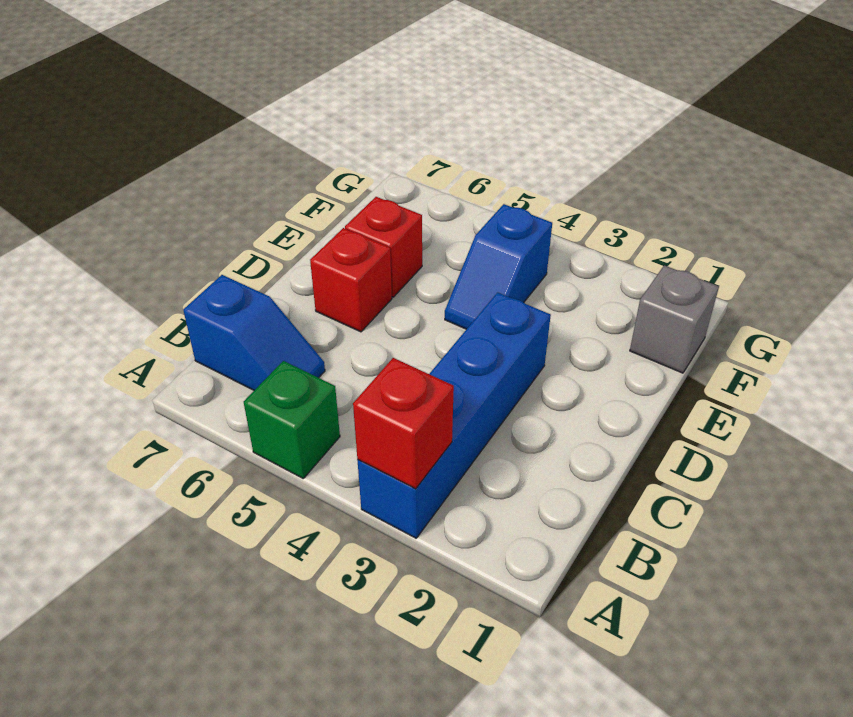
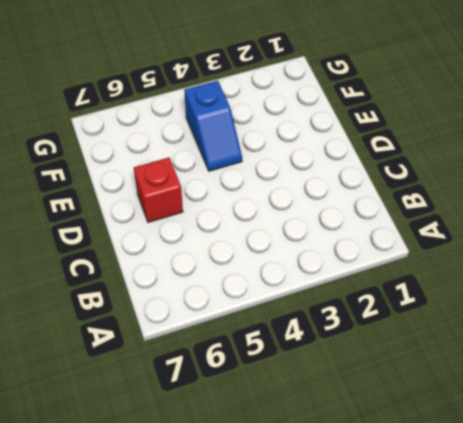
none -> blue 1x4 brick [357,292,551,538]
none -> green 1x1 brick [244,361,340,478]

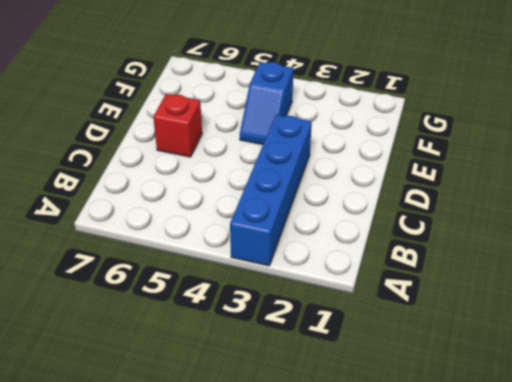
none -> green 1x1 brick [244,361,340,478]
none -> blue 1x2 slope [183,275,325,390]

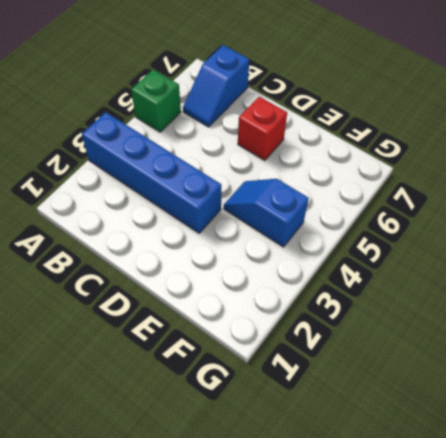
none -> red 1x1 brick [345,197,422,297]
none -> grey 1x1 brick [630,265,719,373]

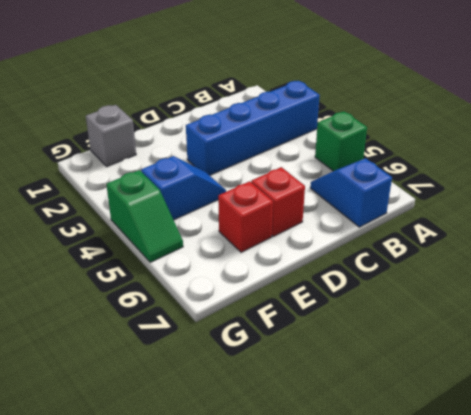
green 1x2 slope [106,170,183,262] -> none
none -> red 1x1 brick [353,358,454,489]

